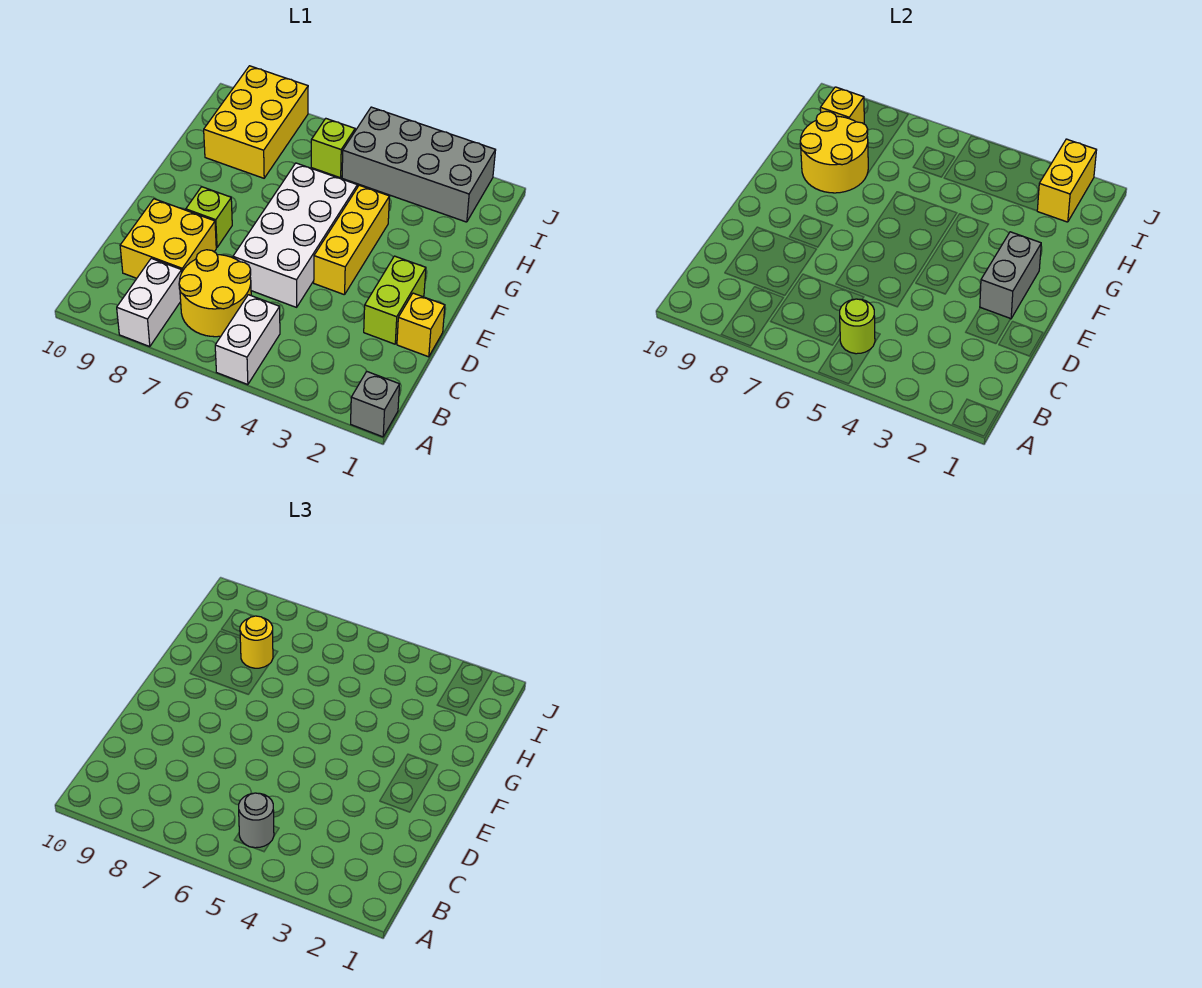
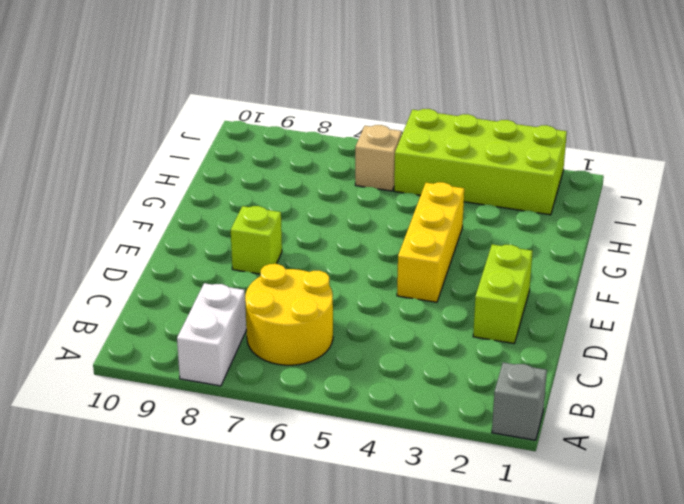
lime 2x4 brick [394,109,567,215] -> grey 2x4 brick [342,107,496,222]
tan 1x1 brick [355,125,402,191] -> lime 1x1 brick [311,119,355,178]
none -> white 1x2 brick [215,295,280,385]
none -> yellow 2x2 brick [120,199,216,278]
none -> yellow 1x1 brick [397,293,445,357]

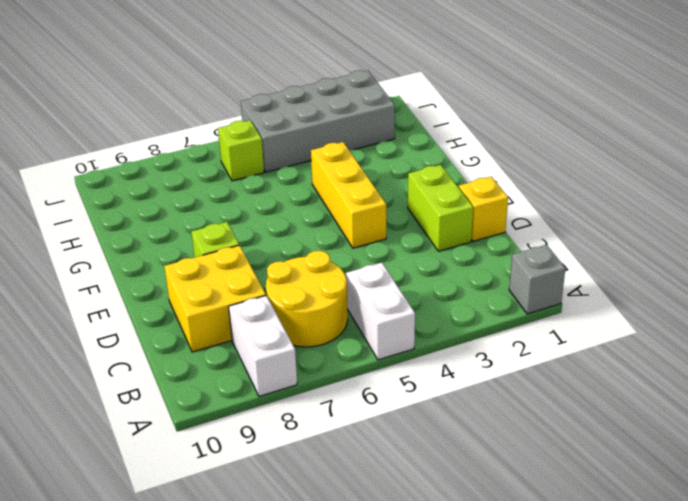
none -> white 2x4 brick [233,163,357,307]
none -> yellow 2x3 brick [204,66,308,178]
none -> lime 1x1 round brick [840,299,875,354]

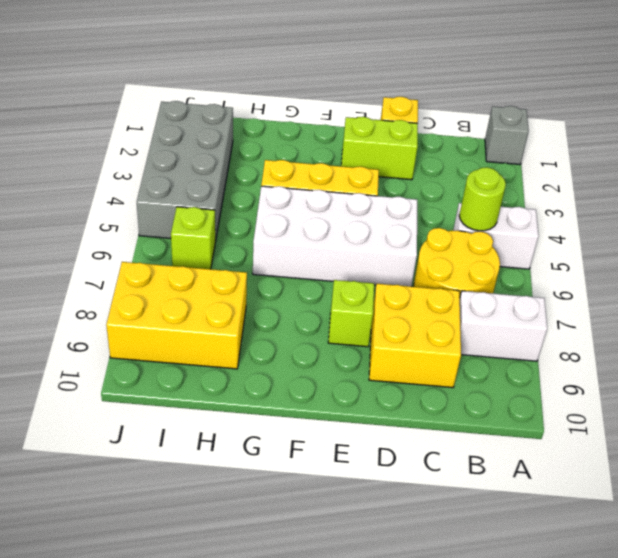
none -> grey 1x2 brick [980,232,1041,319]
none -> yellow 2x2 round brick [800,111,868,193]
none -> yellow 1x2 brick [1037,139,1097,222]

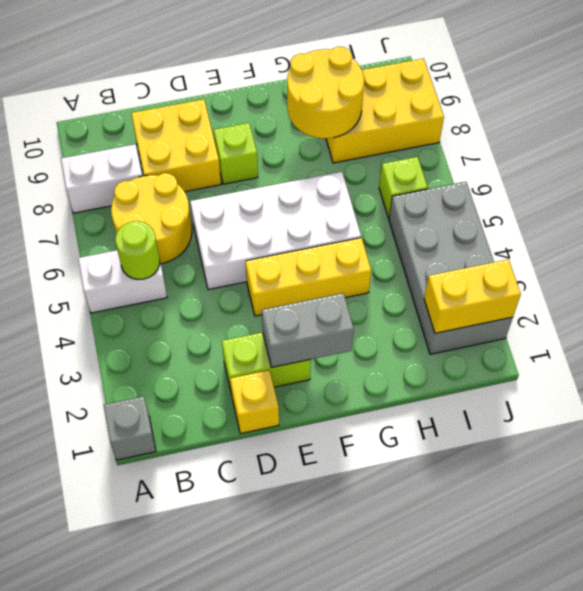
none -> yellow 1x1 brick [820,87,864,124]
none -> grey 1x1 round brick [239,793,274,848]
none -> yellow 1x1 round brick [240,616,273,668]

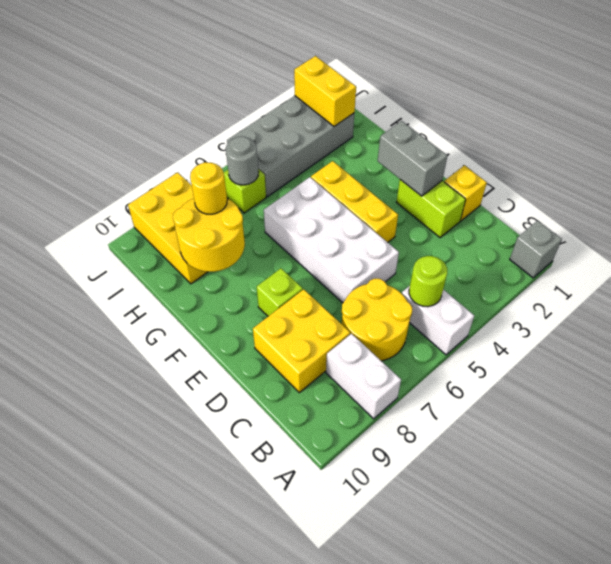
grey 1x1 round brick [226,137,259,185] -> grey 1x1 round brick moved to [239,793,274,848]
none -> yellow 1x1 brick [820,87,864,124]

